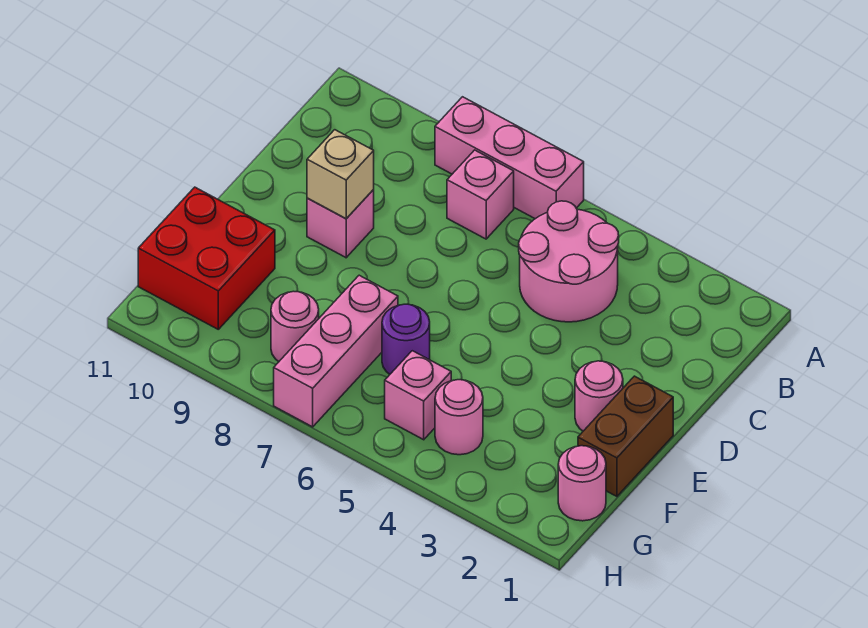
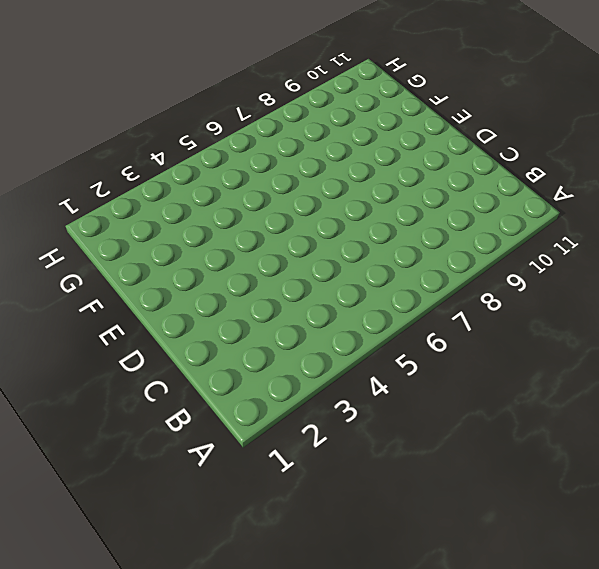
none -> pink 1x3 brick [435,97,584,219]
none -> pink 2x2 round brick [519,201,619,322]
none -> pink 1x1 brick [447,150,514,239]

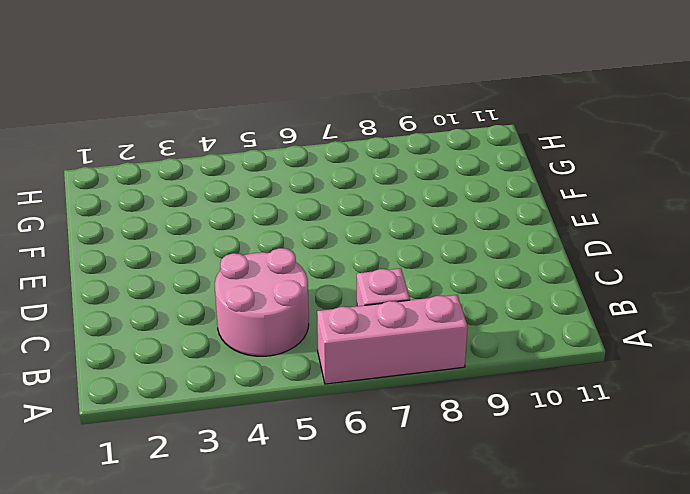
none -> pink 1x1 brick [307,190,374,258]
none -> brown 1x2 brick [578,376,673,496]
none -> pink 1x1 round brick [575,361,623,431]

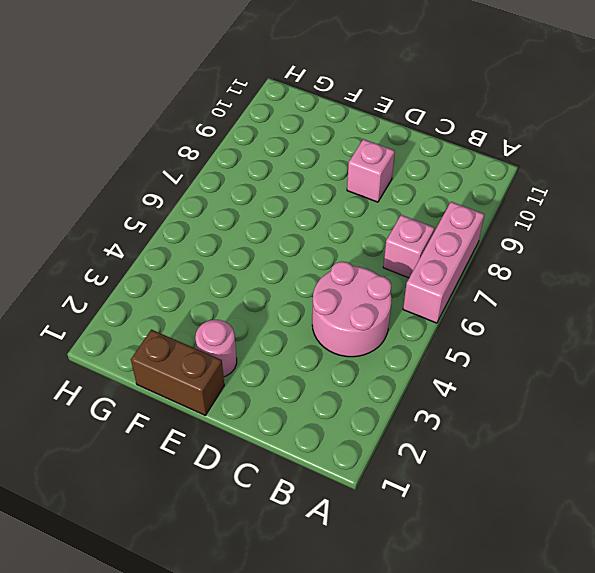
none -> purple 1x1 round brick [382,304,430,374]
none -> pink 1x3 brick [274,275,398,427]
none -> red 2x2 brick [138,187,275,329]

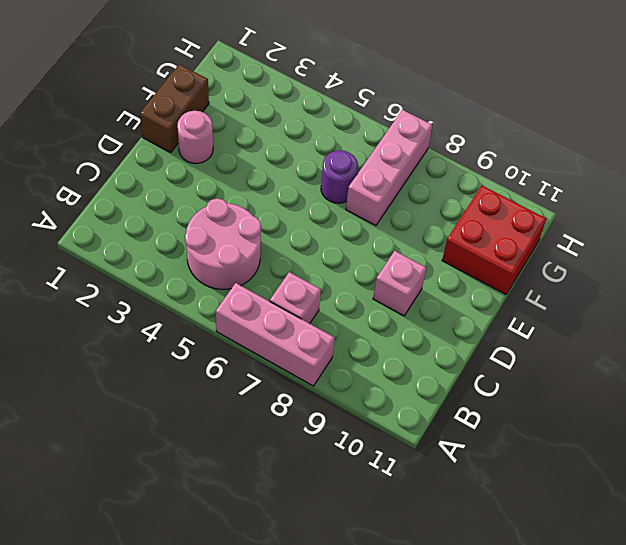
none -> pink 1x1 round brick [558,446,606,521]
none -> pink 1x1 round brick [435,380,483,455]
none -> pink 1x1 brick [385,351,451,440]

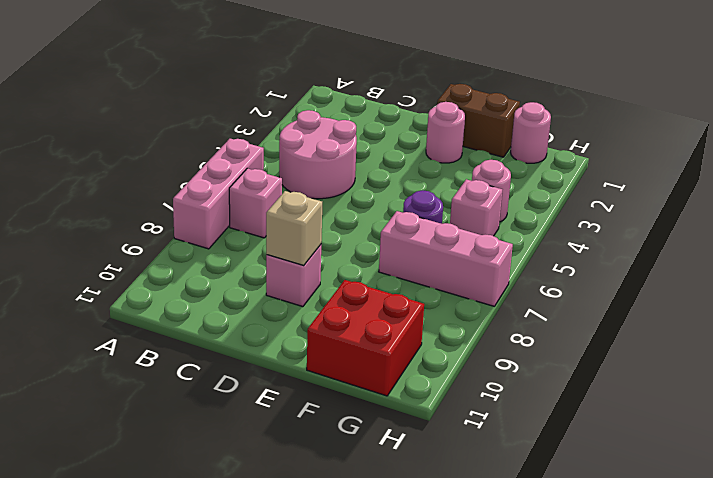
none -> pink 1x1 round brick [271,291,319,361]

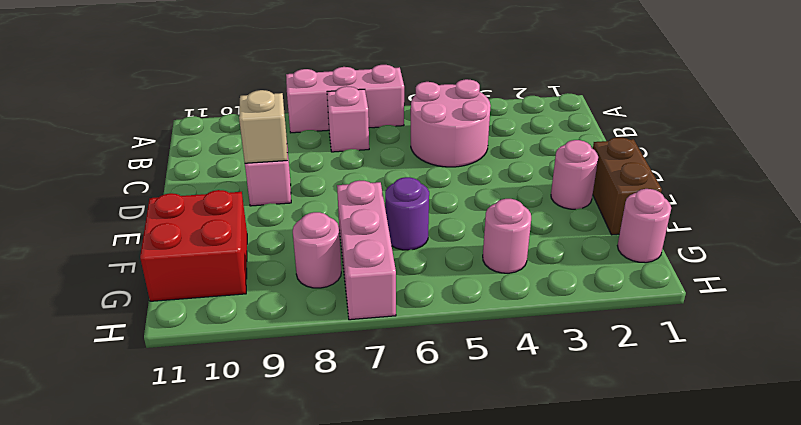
none -> pink 1x1 brick [385,351,451,440]

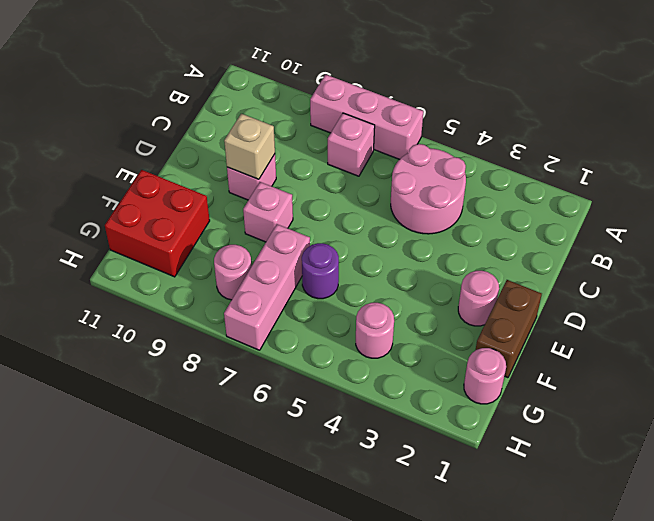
pink 1x1 brick [243,182,293,242] -> pink 1x1 brick moved to [385,351,451,440]

